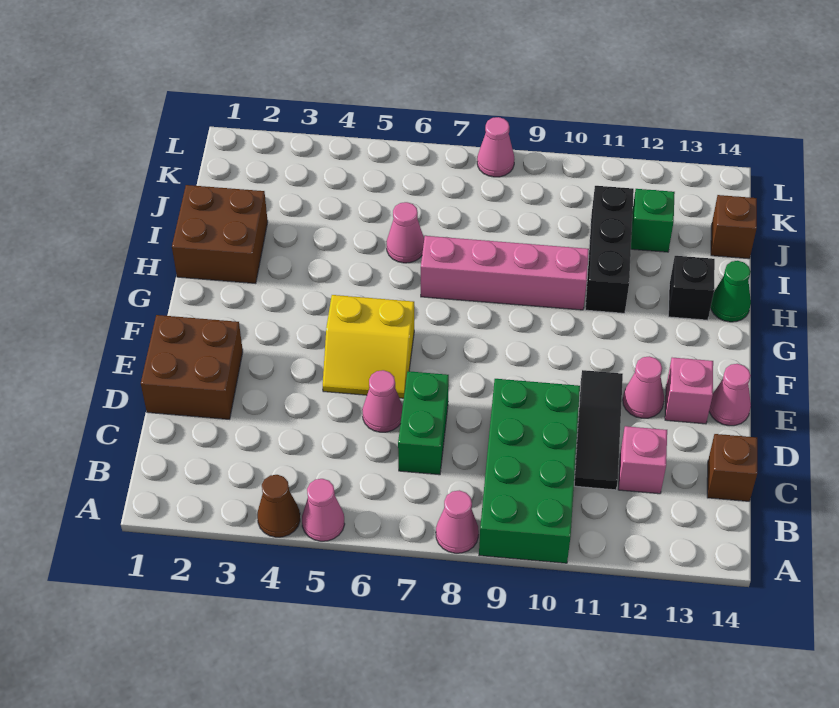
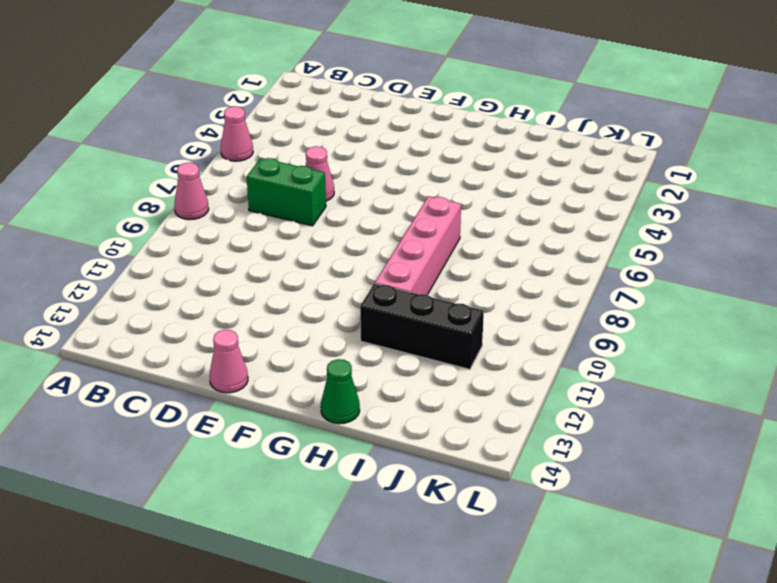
none -> brown 1x1 cone [257,475,300,537]
none -> green 2x4 brick [479,379,580,563]
none -> black 1x3 tile [574,370,623,490]

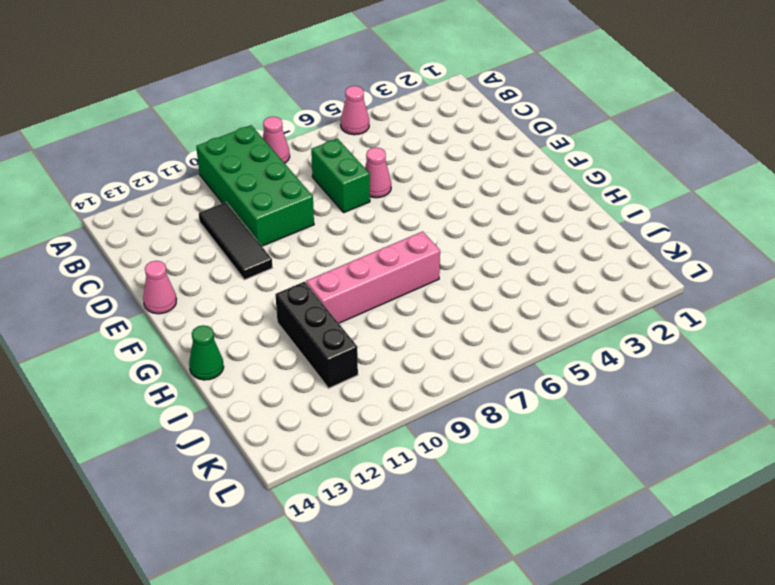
none -> brown 1x1 cone [257,475,300,537]
none -> pink 1x1 brick [618,426,667,494]
none -> brown 1x1 brick [707,434,757,501]

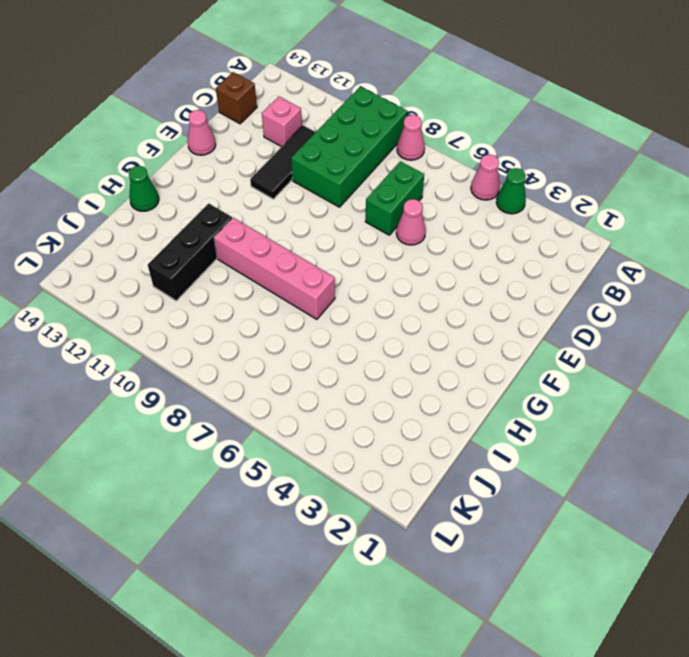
green 1x1 cone [496,168,526,214] -> brown 1x1 cone [257,475,300,537]
none -> brown 2x2 brick [141,315,243,419]
none -> yellow 2x2 slope [323,295,414,398]
none -> pink 1x1 cone [623,356,664,418]

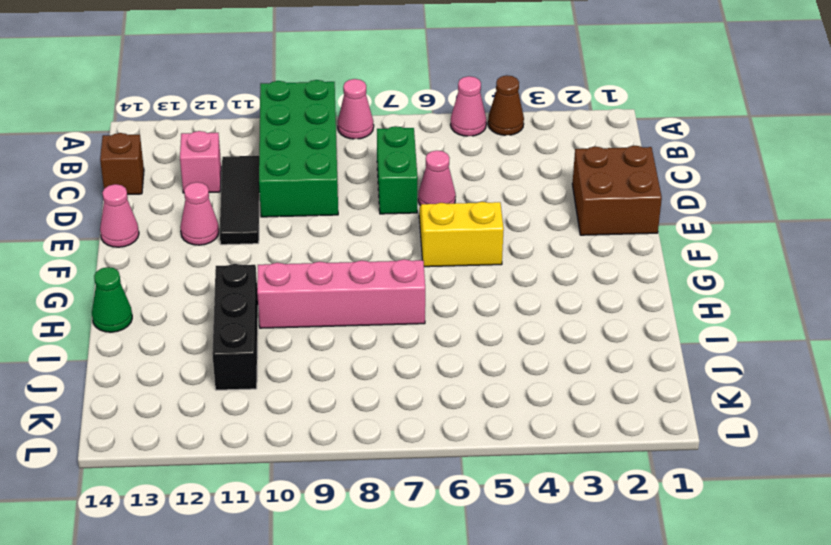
none -> pink 1x1 brick [665,358,713,424]
none -> brown 2x2 brick [172,185,268,283]
none -> black 1x1 brick [668,256,715,320]

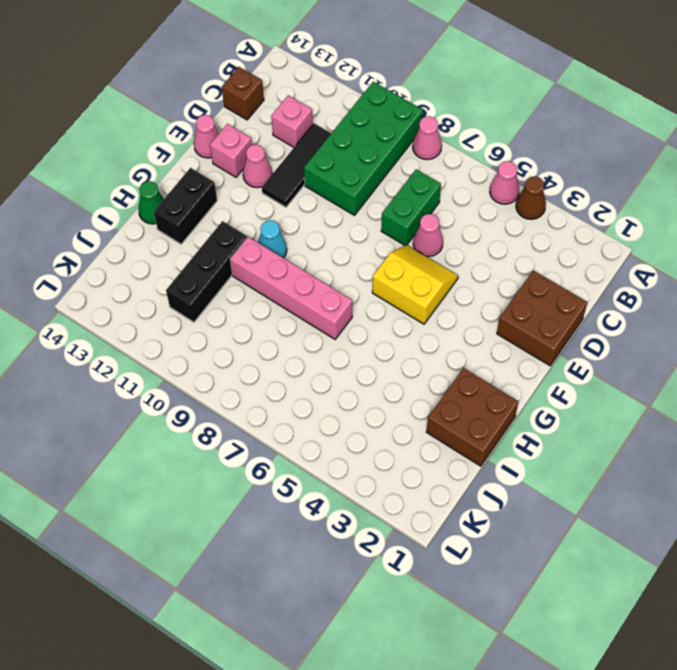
cyan 1x1 cone [258,220,287,258] -> none
black 1x2 brick [154,168,217,244] -> black 1x1 brick [668,256,715,320]
none -> pink 1x1 cone [386,202,424,263]
none -> green 1x1 brick [631,189,675,252]
none -> brown 1x1 brick [711,195,757,259]

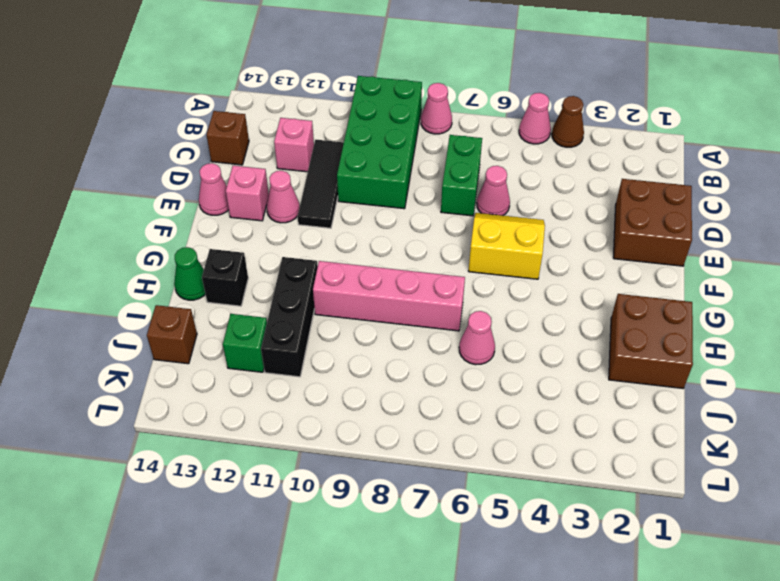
none -> pink 1x1 cone [477,117,514,177]

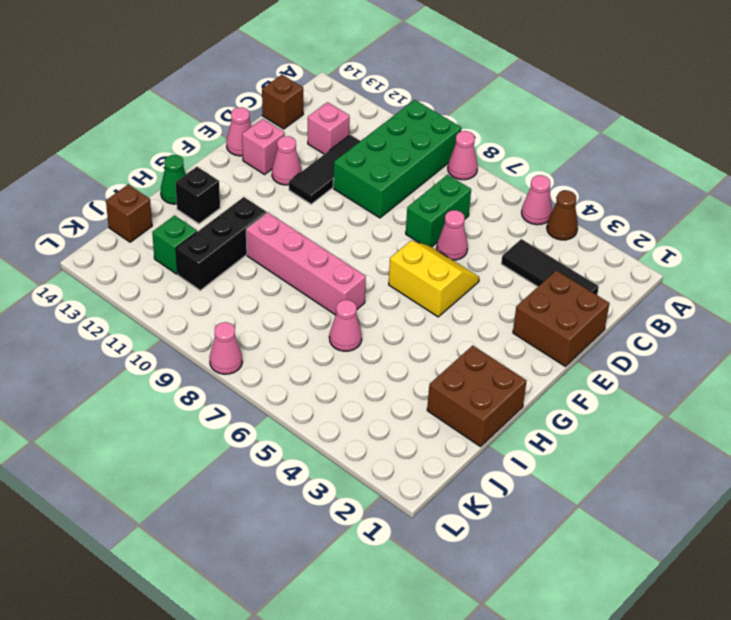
black 1x3 tile [501,239,599,295] -> none

